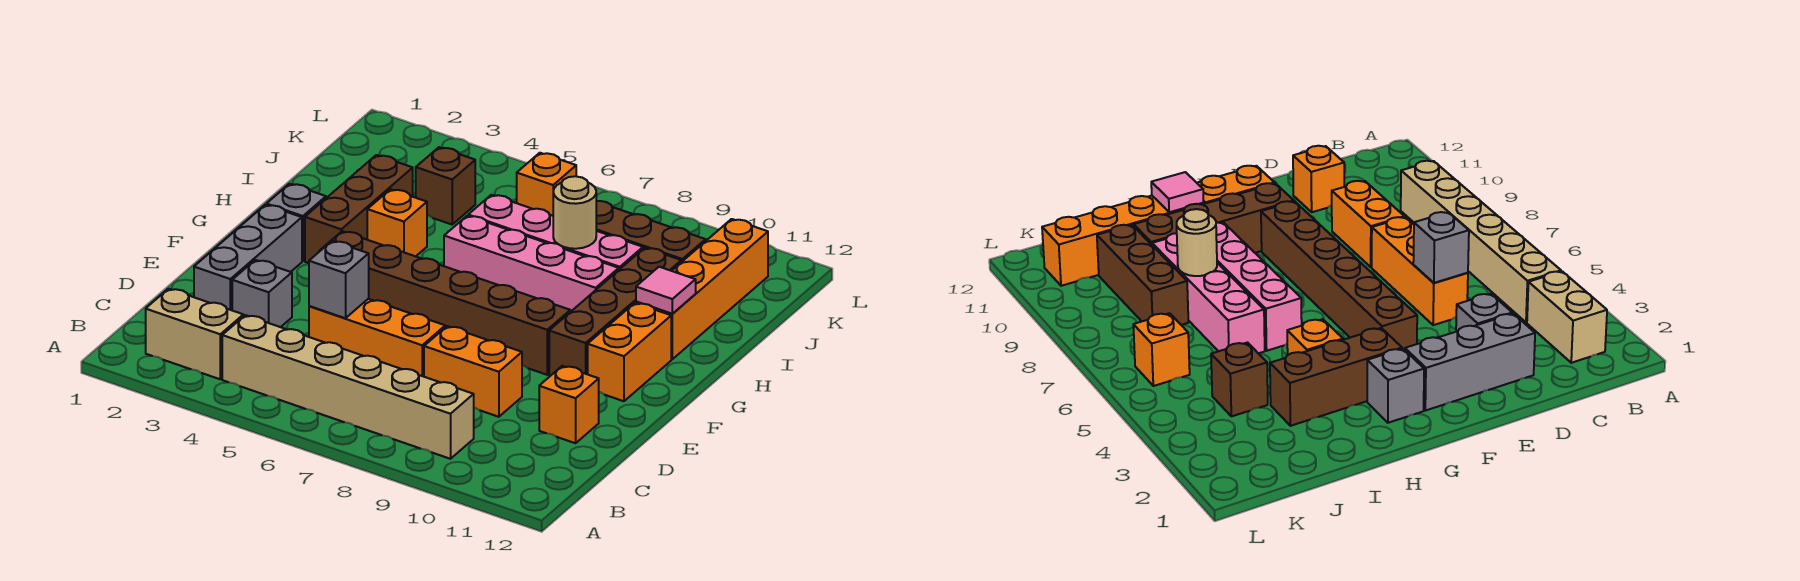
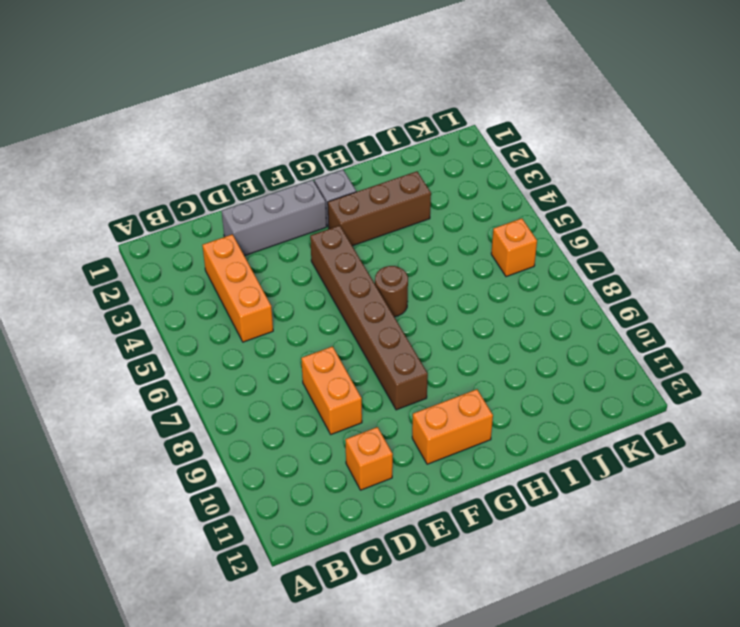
orange 1x3 brick [202,234,273,342] -> orange 1x3 brick moved to [309,299,445,377]
brown 1x1 round brick [375,266,408,317] -> none
none -> tan 1x2 brick [146,289,243,379]
none -> tan 1x6 brick [222,315,474,459]
none -> grey 1x1 brick [232,260,292,327]

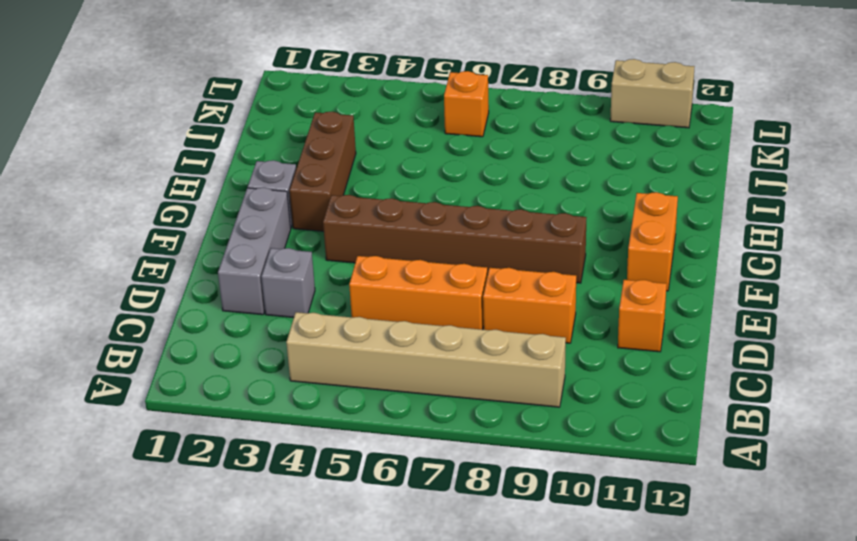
tan 1x2 brick [610,59,695,128] -> tan 1x2 brick moved to [146,289,243,379]
none -> brown 1x4 brick [549,248,681,376]
none -> orange 1x1 brick [367,189,427,256]
none -> pink 1x4 brick [444,216,619,312]

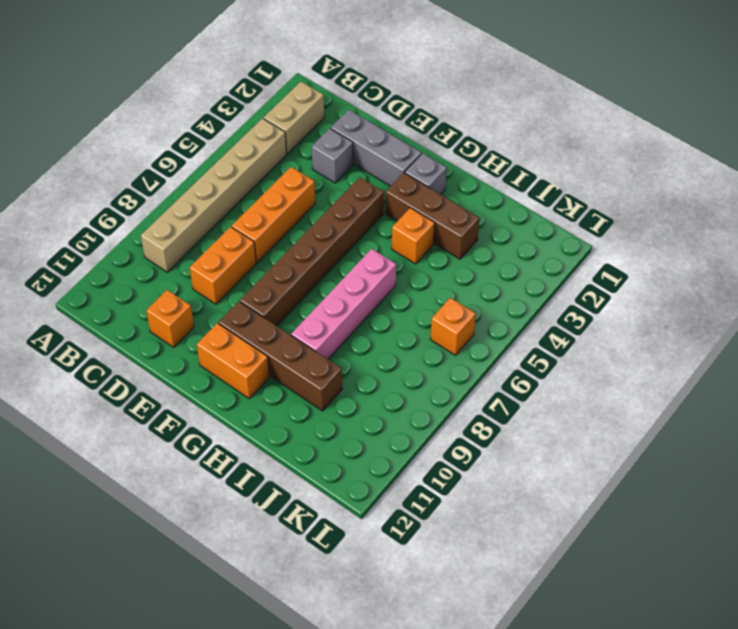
none -> orange 1x4 brick [636,219,768,359]
none -> pink 1x4 brick [468,195,643,270]
none -> brown 1x1 brick [416,147,475,224]

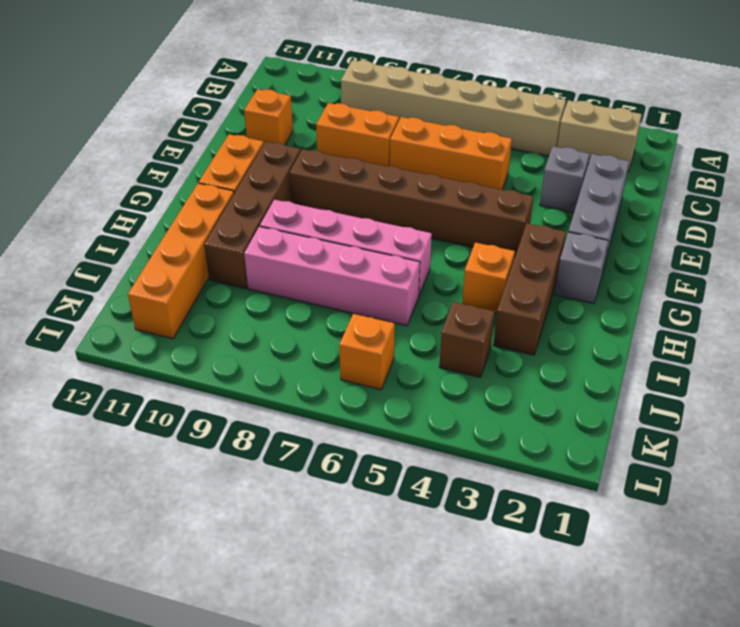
none -> brown 1x3 brick [596,201,706,262]
none -> grey 1x1 brick [309,241,369,318]
none -> pink 1x1 tile [636,267,696,314]

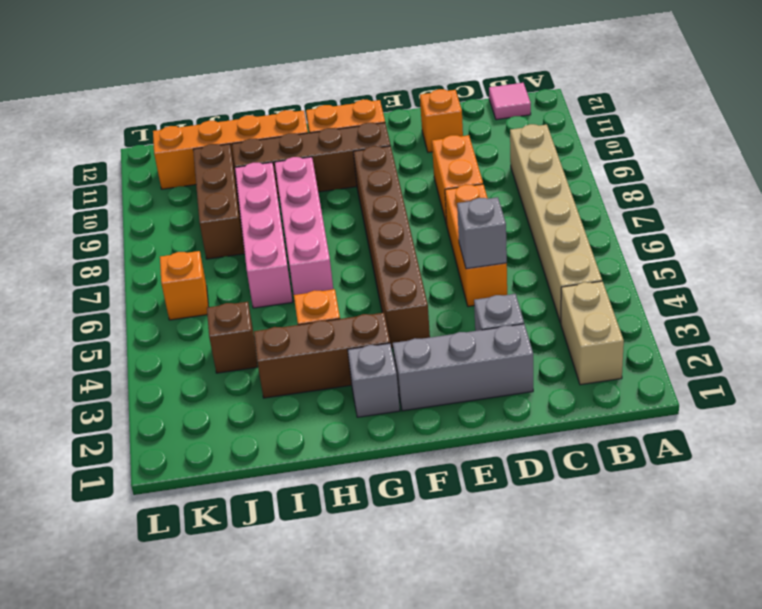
pink 1x1 tile [489,83,531,120] -> pink 1x1 tile moved to [636,267,696,314]
none -> tan 1x1 round brick [553,176,596,249]

